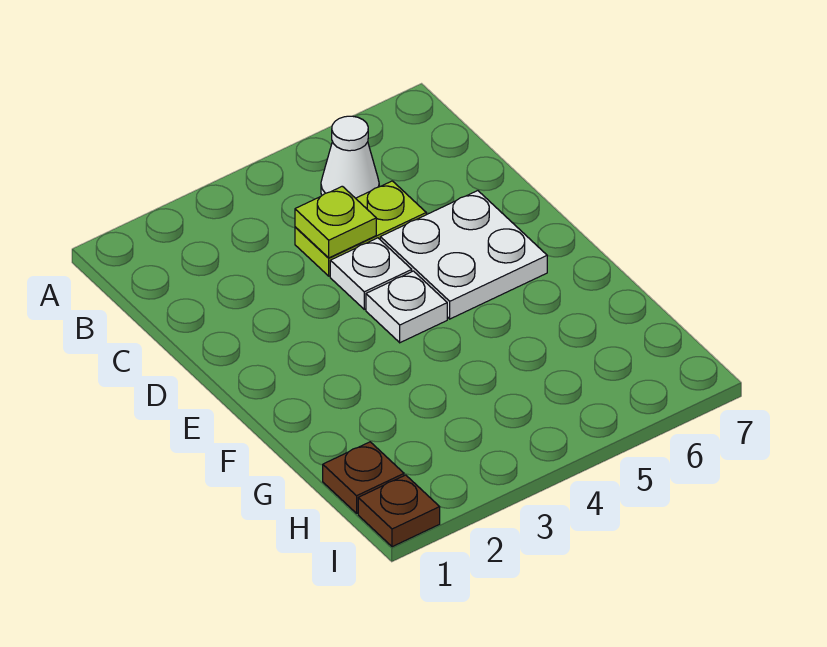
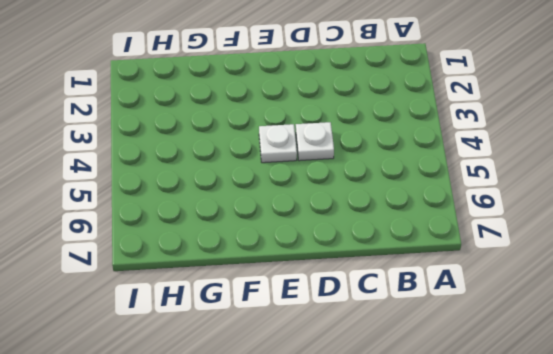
none -> white 1x1 cone [321,116,379,198]
none -> lime 1x2 plate [295,181,426,276]

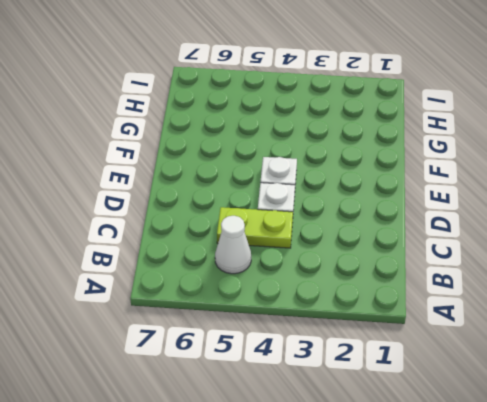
none -> white 2x2 plate [380,191,547,319]
none -> brown 1x1 plate [323,442,404,513]

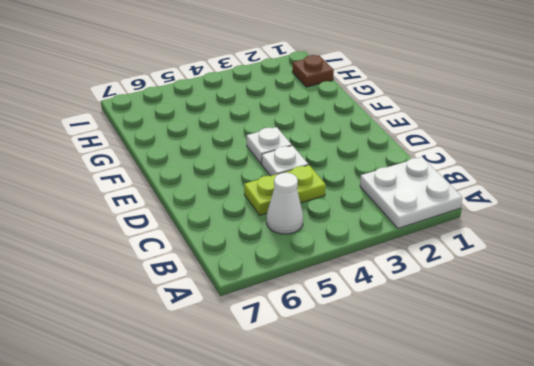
white 2x2 plate [360,157,462,228] -> white 2x2 plate moved to [380,191,547,319]
none -> brown 1x1 plate [358,475,440,547]
none -> lime 1x1 plate [295,186,376,258]

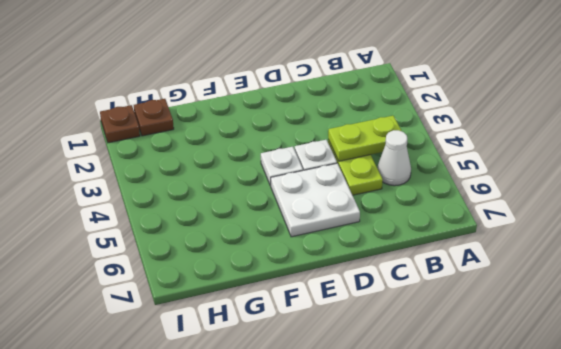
lime 1x2 plate [328,116,401,161] -> lime 1x1 plate [295,186,376,258]

